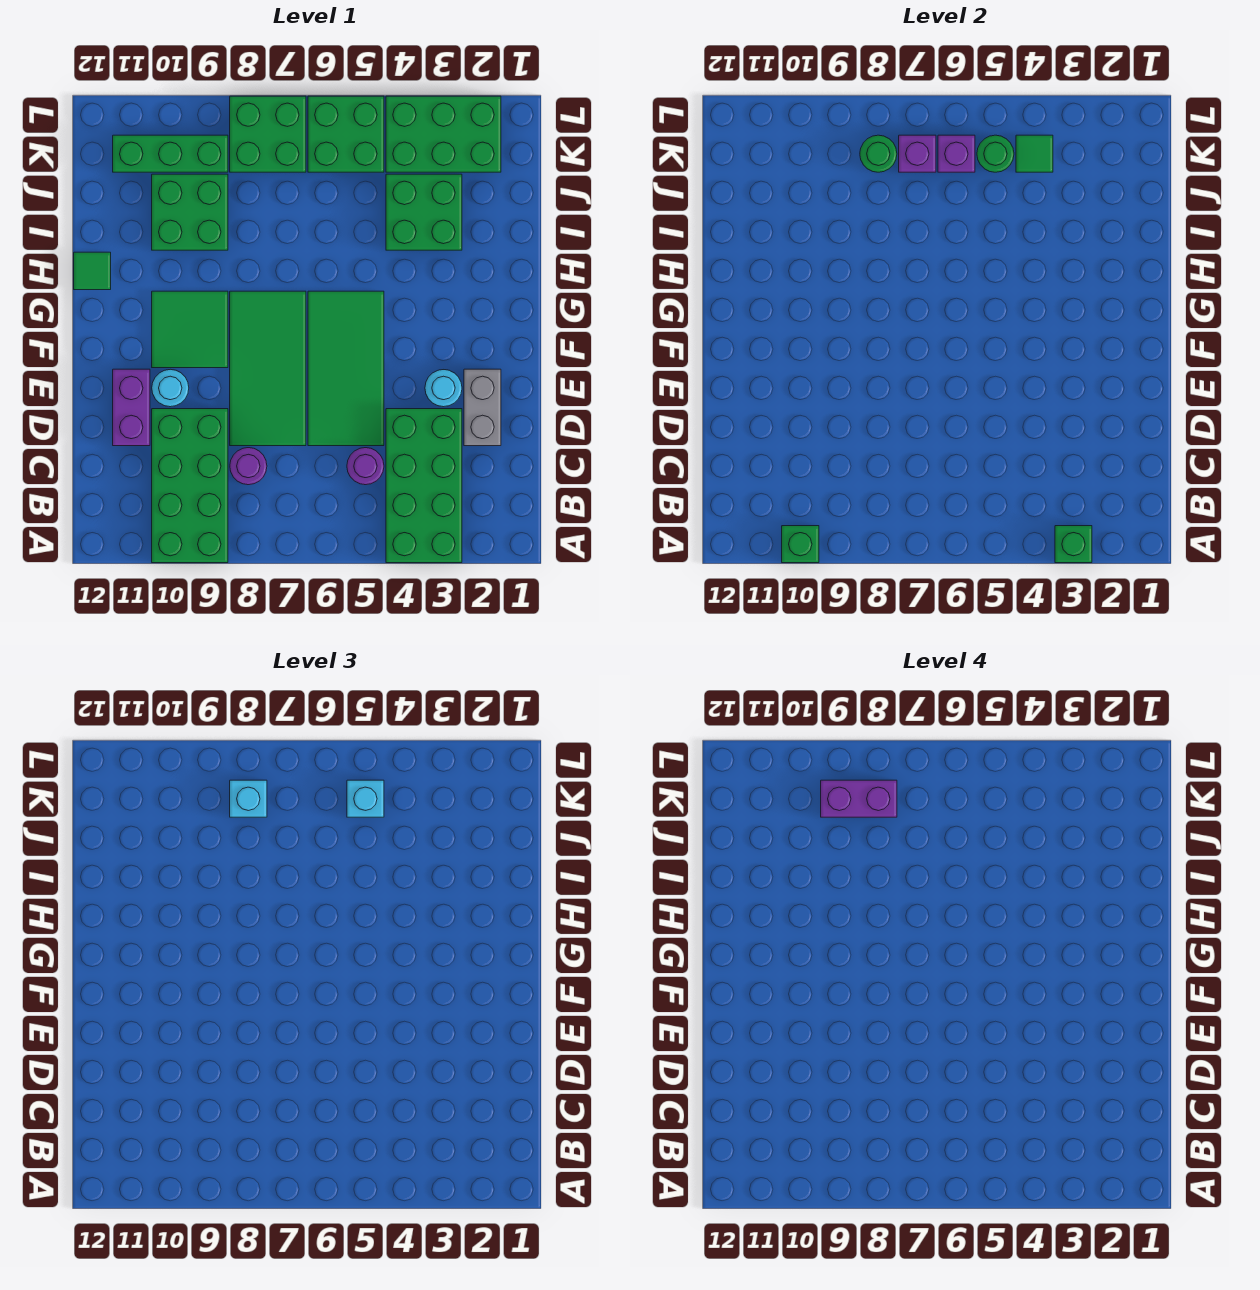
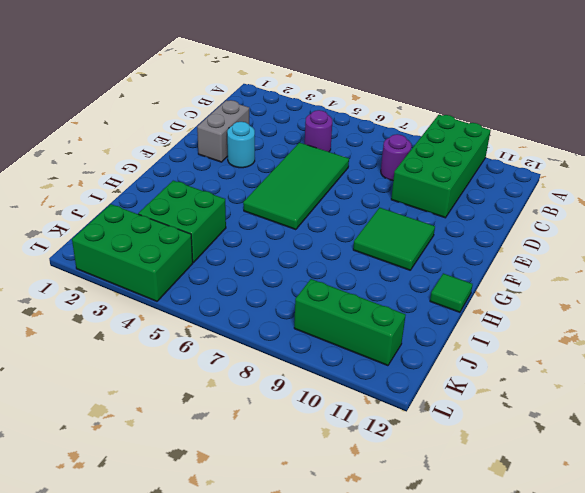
none -> green 2x4 brick [386,409,462,563]
none -> green 2x4 tile [230,291,306,446]
none -> purple 1x2 brick [113,369,150,446]

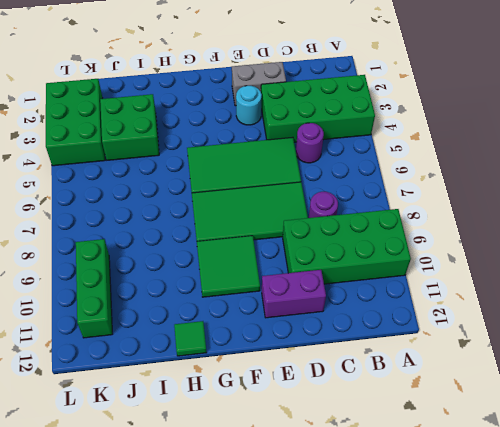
none -> cyan 1x1 round brick [152,369,189,407]
none -> green 2x2 brick [152,174,228,250]
none -> green 2x2 brick [308,96,384,172]

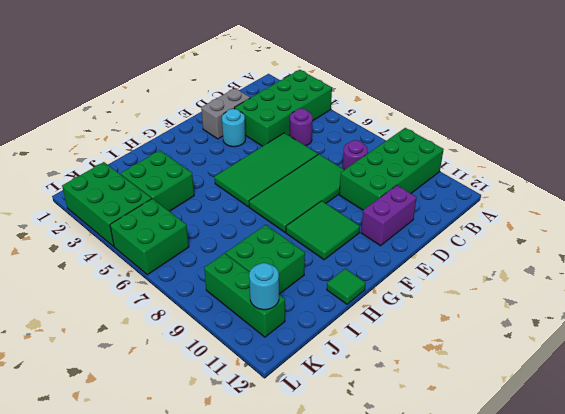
cyan 1x1 round brick [249,263,279,310] -> cyan 1x1 round brick moved to [152,369,189,407]
none -> green 2x2 brick [230,96,306,172]
none -> green 1x1 brick [1055,526,1092,563]
none -> green 1x1 brick [782,526,819,563]

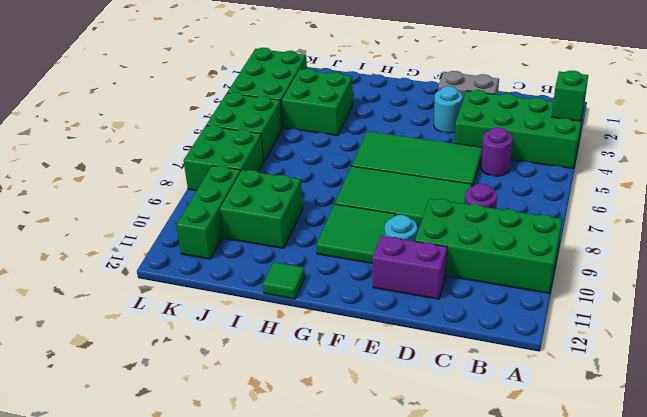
none -> green 1x1 brick [782,526,819,563]
none -> green 1x1 tile [1016,135,1053,172]
none -> green 1x1 round brick [977,135,1014,172]

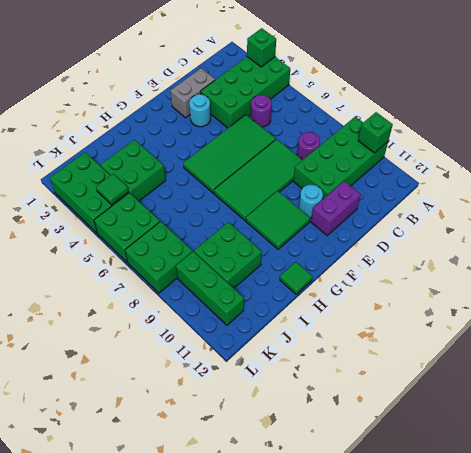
none -> green 1x1 round brick [977,135,1014,172]
none -> purple 1x1 brick [938,135,975,172]
none -> purple 1x1 brick [899,135,936,172]

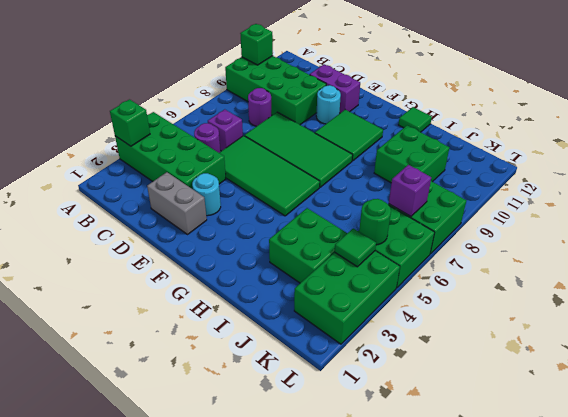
purple 1x1 brick [208,109,243,151] -> purple 1x1 brick moved to [938,135,975,172]
none -> green 1x3 brick [113,135,228,172]
none -> green 1x1 round brick [860,135,897,172]
none -> cyan 1x1 brick [347,780,384,817]

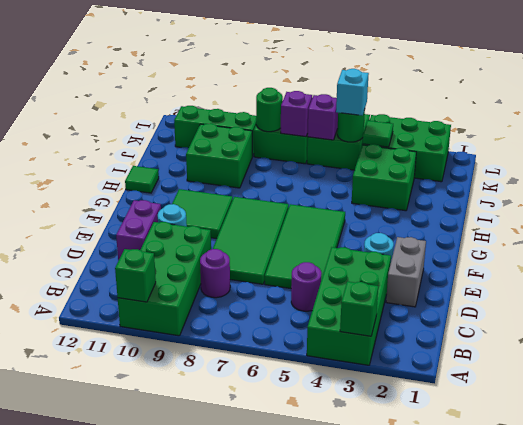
none -> cyan 1x1 brick [230,780,267,817]
none -> purple 1x2 brick [821,780,897,817]

